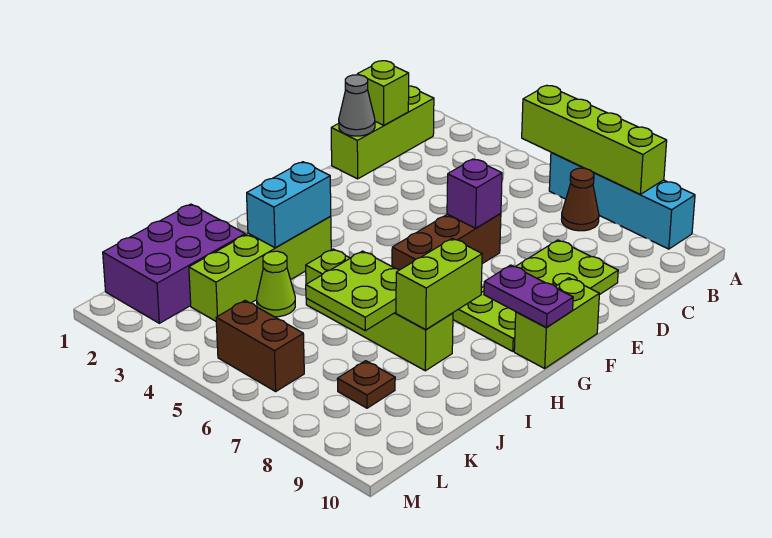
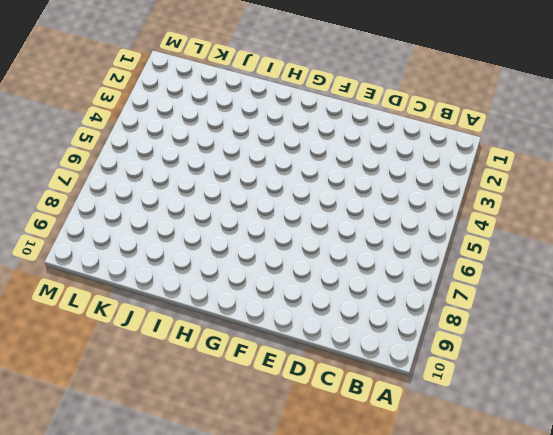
none -> cyan 1x4 brick [549,153,695,249]
none -> lime 1x3 brick [331,86,434,179]
none -> brown 1x1 cone [562,168,599,231]

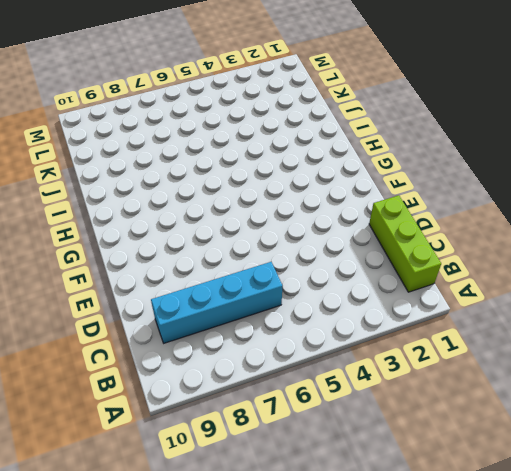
cyan 1x4 brick [151,262,282,343] -> cyan 1x4 brick moved to [549,153,695,249]
none -> brown 1x1 cone [562,168,599,231]
none -> lime 2x4 plate [453,240,618,351]
none -> brown 1x3 brick [392,214,501,270]

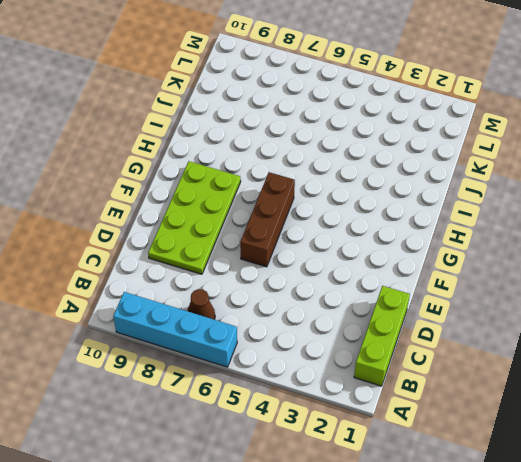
none -> lime 1x2 brick [514,278,599,368]
none -> lime 1x4 brick [189,217,331,321]
none -> lime 1x4 brick [306,249,453,371]

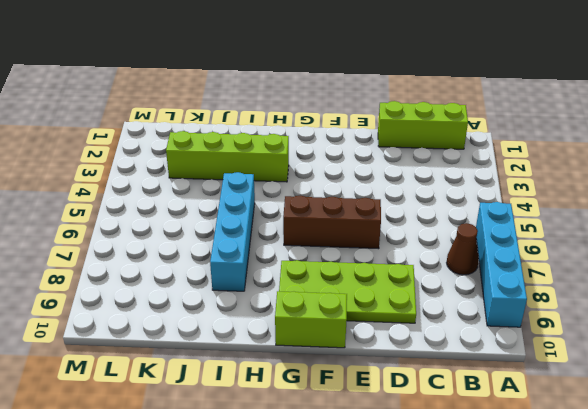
cyan 1x4 brick [210,172,255,291] -> lime 1x4 brick [306,249,453,371]
none -> purple 2x3 brick [103,204,245,323]
none -> lime 1x1 cone [257,251,295,317]
none -> brown 1x1 plate [337,361,395,408]

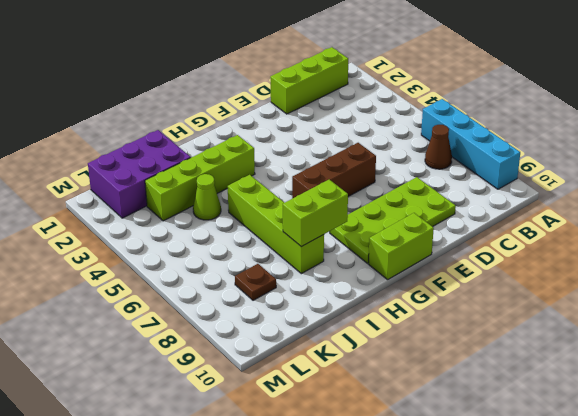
none -> brown 1x2 brick [216,301,304,391]
none -> lime 1x4 brick [522,86,667,194]
none -> lime 1x1 brick [357,61,409,125]

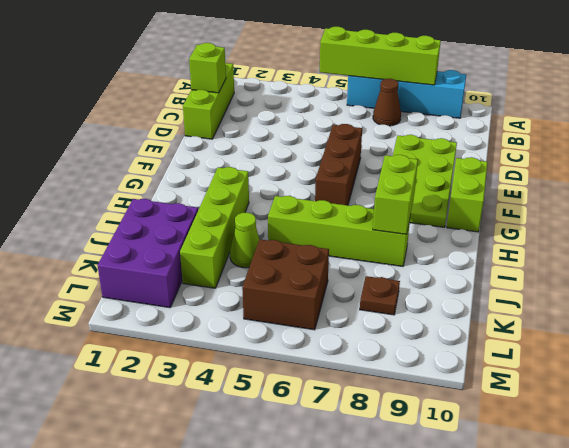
brown 2x2 brick [242,239,329,330] -> brown 1x2 brick [216,301,304,391]
none -> grey 1x1 cone [339,75,375,136]
none -> purple 1x1 brick [447,159,502,228]
none -> purple 1x2 plate [484,265,573,327]

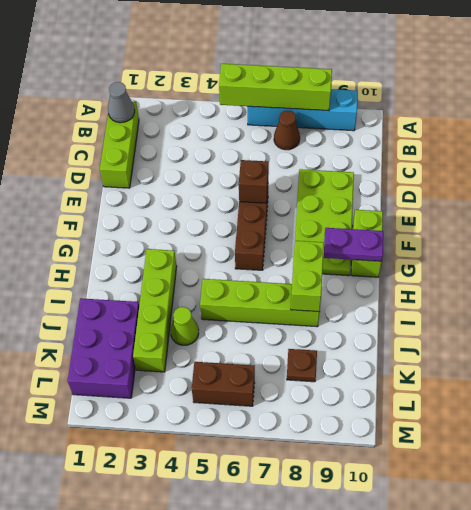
grey 1x1 cone [108,82,135,123] -> grey 1x1 cone moved to [339,75,375,136]
brown 1x1 brick [239,160,269,203] -> purple 1x1 brick [447,159,502,228]
none -> lime 1x1 brick [357,61,409,125]
none -> cyan 1x2 brick [247,162,331,248]
none -> lime 2x2 plate [306,251,399,331]

